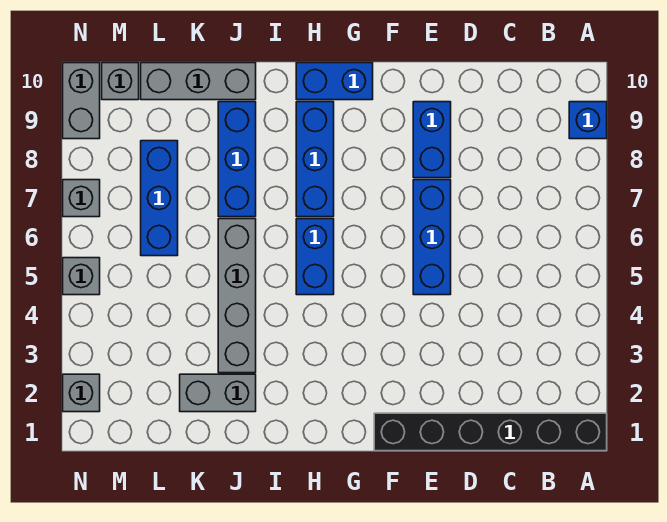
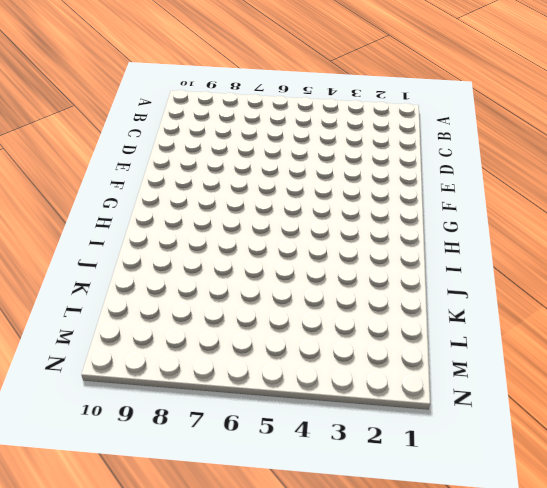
none -> black 1x6 brick [374,413,607,451]
none -> blue 1x1 brick [569,102,607,139]
none -> blue 1x3 brick [413,180,451,295]

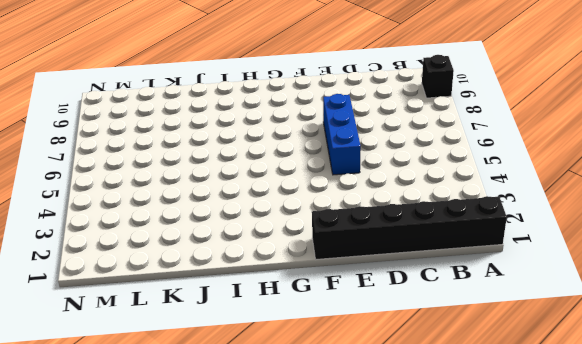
black 1x1 brick [422,55,454,98] -> blue 1x1 brick [569,102,607,139]
none -> blue 1x2 brick [413,102,451,178]
none -> blue 1x2 brick [296,63,373,100]
none -> blue 1x2 brick [296,219,334,295]

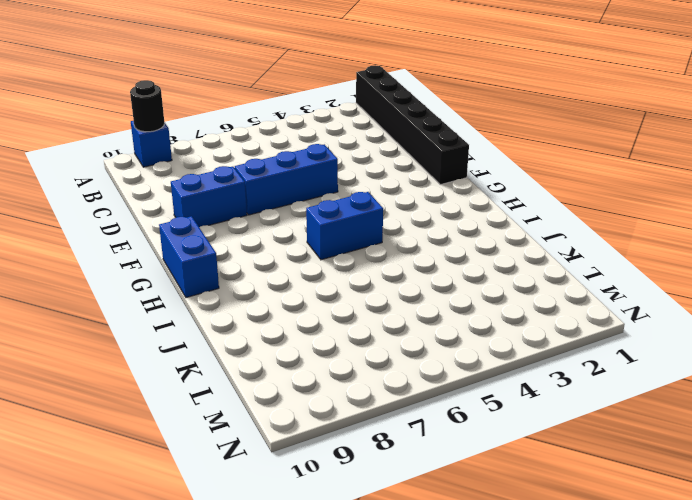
black 1x1 round brick [130,80,165,132] -> none
none -> blue 1x3 brick [296,102,334,217]
none -> grey 1x2 brick [180,374,256,412]
none -> grey 1x4 brick [218,219,256,373]

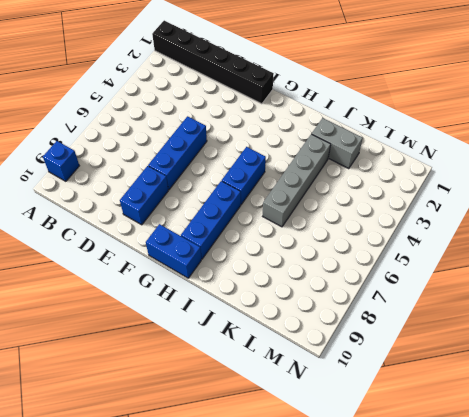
none -> blue 1x3 brick [218,102,256,217]
none -> grey 1x3 brick [141,63,256,100]
none -> blue 1x3 brick [141,141,178,256]

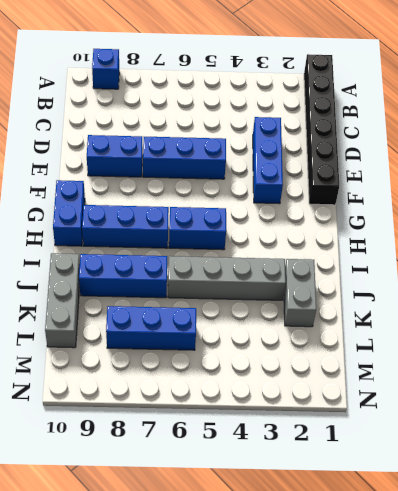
blue 1x3 brick [253,117,283,204] -> none
none -> grey 1x1 brick [102,63,139,100]
none -> grey 1x1 brick [63,374,100,412]
none -> grey 1x1 brick [63,258,100,295]

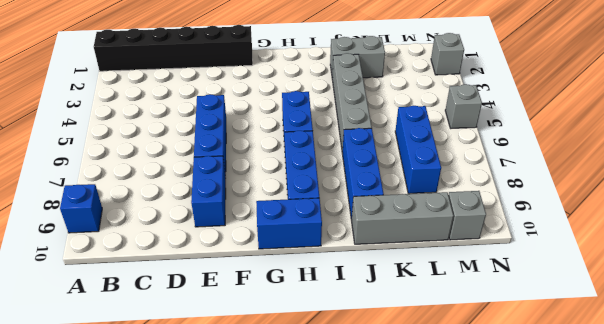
none -> grey 1x1 brick [63,180,100,217]
none -> grey 1x2 brick [63,63,100,139]

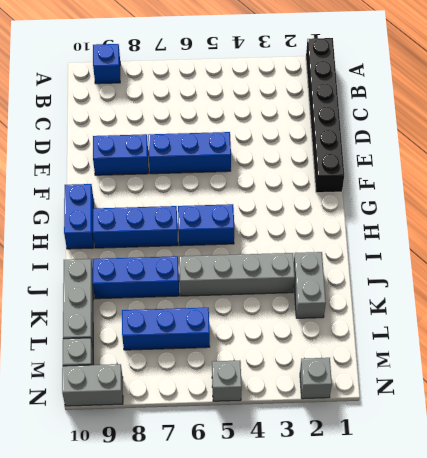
none -> grey 1x1 brick [63,180,100,217]

